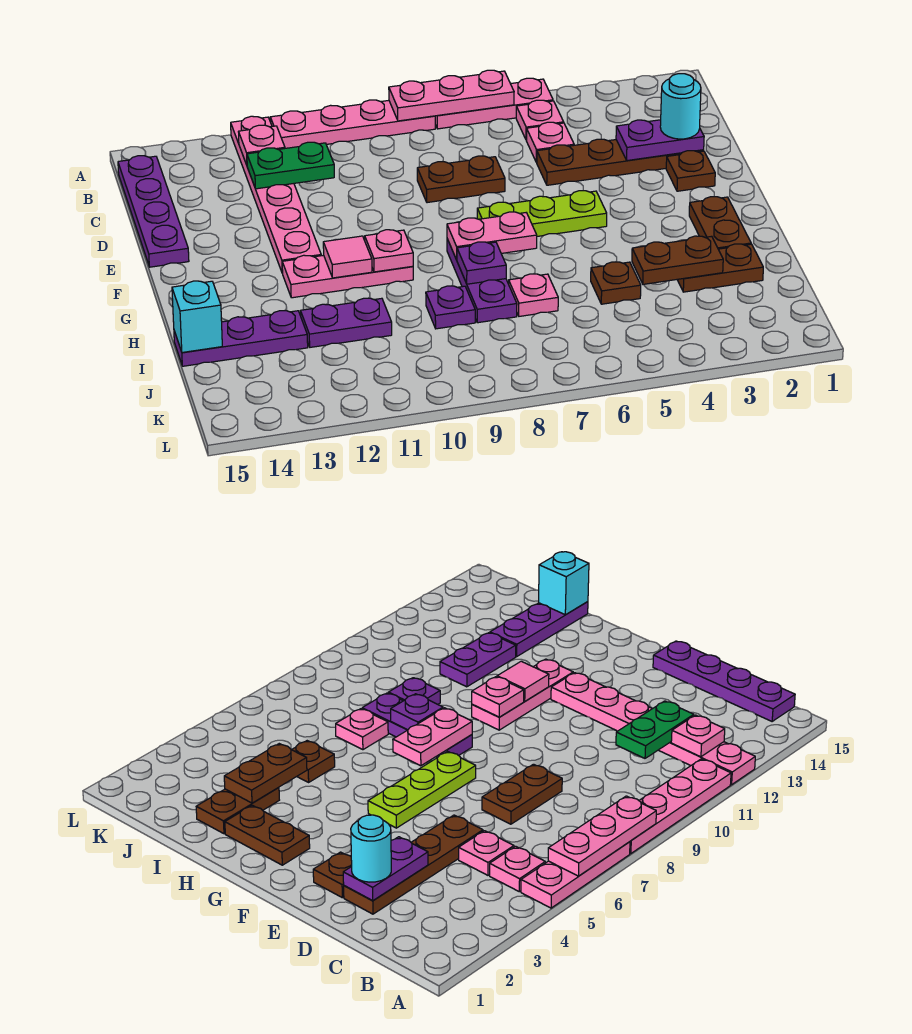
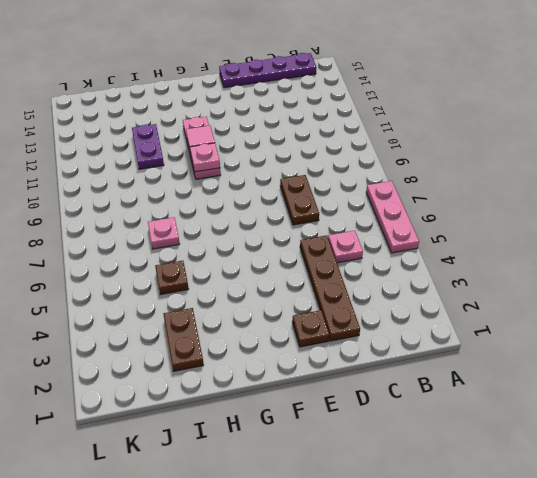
none -> pink 1x4 plate [270,100,435,148]
none -> pink 1x6 plate [231,116,321,273]
none -> pink 1x1 plate [516,100,564,140]
none -> lime 1x3 plate [477,191,607,236]

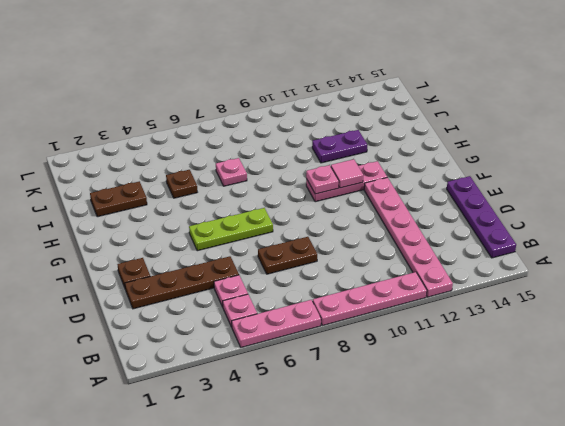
none -> brown 1x2 plate [689,197,751,249]
none -> purple 1x3 plate [447,239,517,323]
none -> purple 1x1 plate [426,286,475,329]
none -> purple 1x3 plate [174,311,308,366]

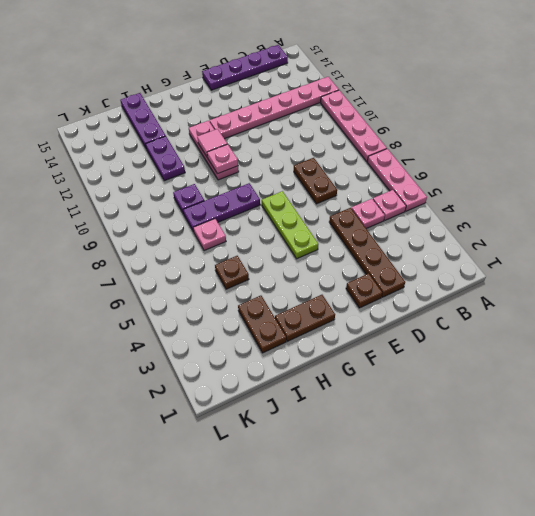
none -> pink 1x3 plate [389,70,514,121]
none -> pink 1x1 plate [239,125,285,165]
none -> green 1x2 plate [247,142,334,189]
none -> purple 1x2 plate [616,120,704,161]

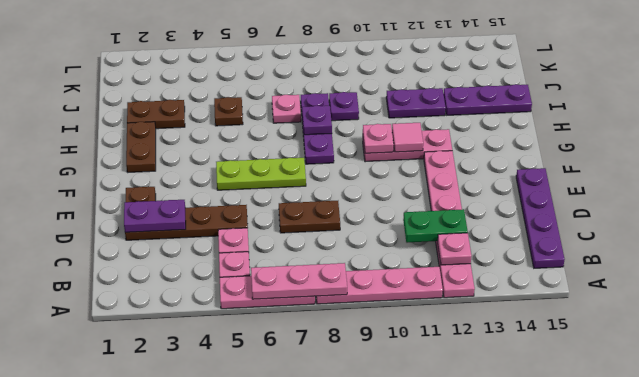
none -> pink 1x2 plate [447,212,537,260]
none -> brown 1x2 plate [632,236,723,284]
none -> cyan 1x1 brick [172,281,222,352]
none -> cyan 1x1 round brick [660,74,701,139]

